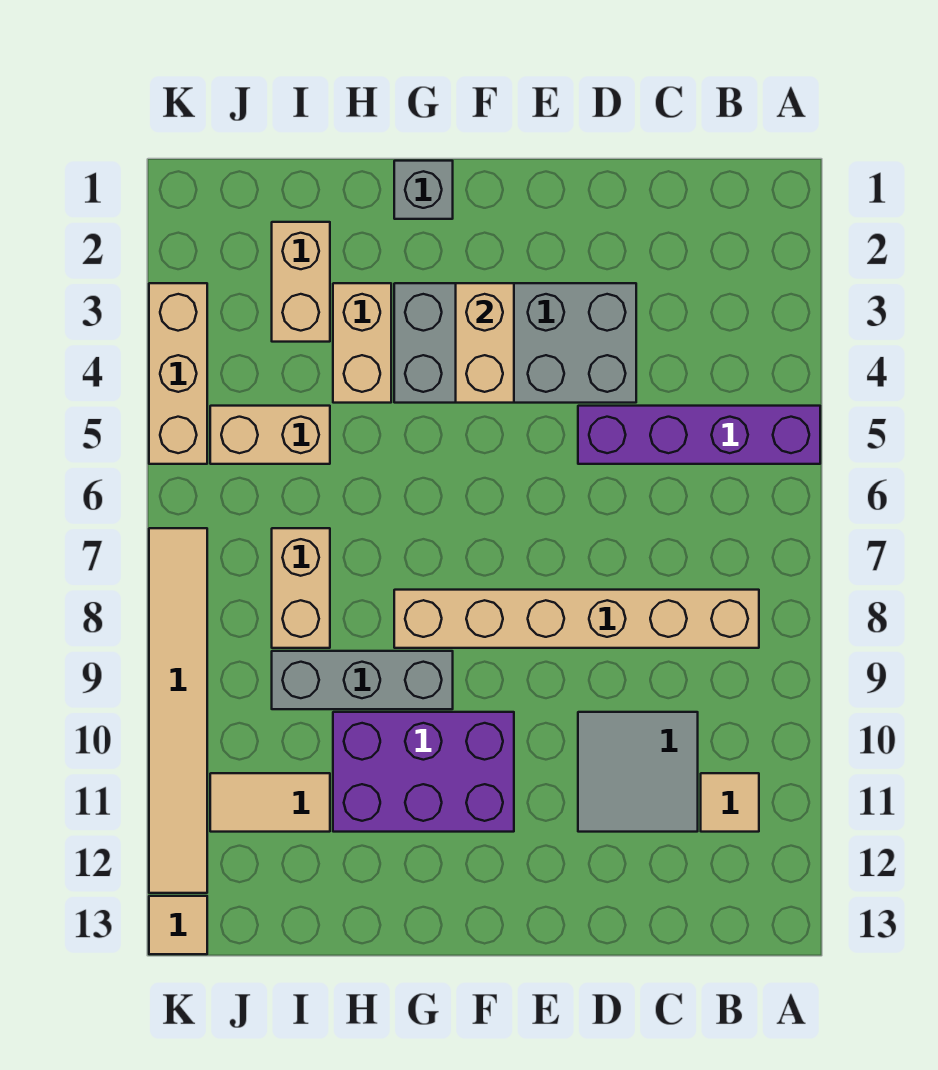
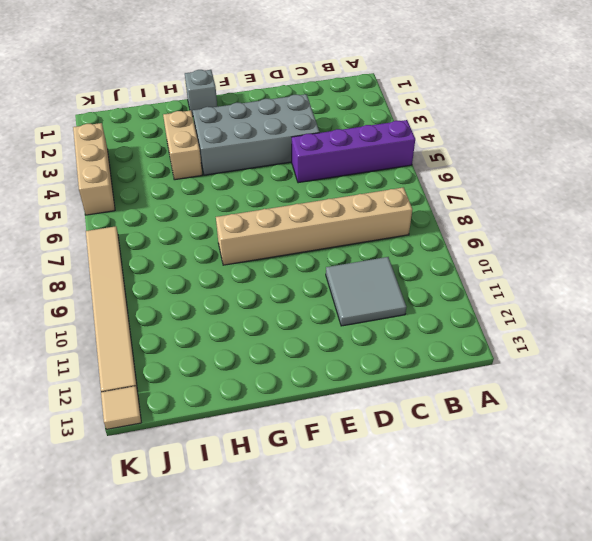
none -> tan 1x1 tile [701,773,759,832]
none -> purple 2x3 brick [333,712,514,832]
none -> grey 1x3 brick [272,651,453,709]

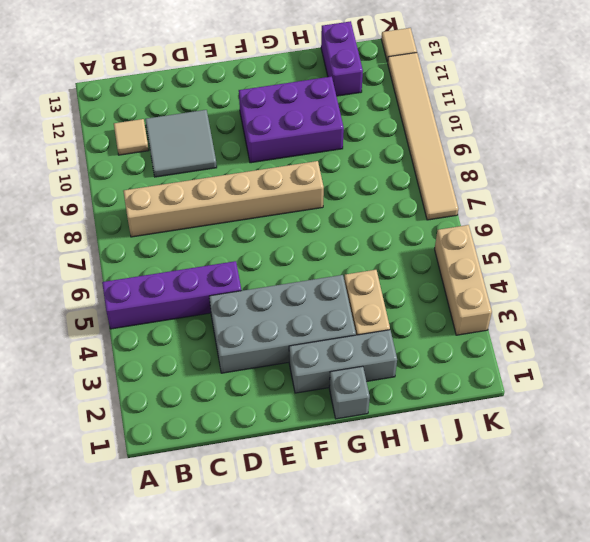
grey 1x3 brick [289,330,397,393] -> grey 1x3 brick moved to [272,651,453,709]
purple 1x2 brick [321,21,363,96] -> none
none -> tan 1x2 brick [272,222,330,342]
none -> tan 1x2 brick [210,406,330,464]
none -> tan 1x2 brick [272,528,330,648]

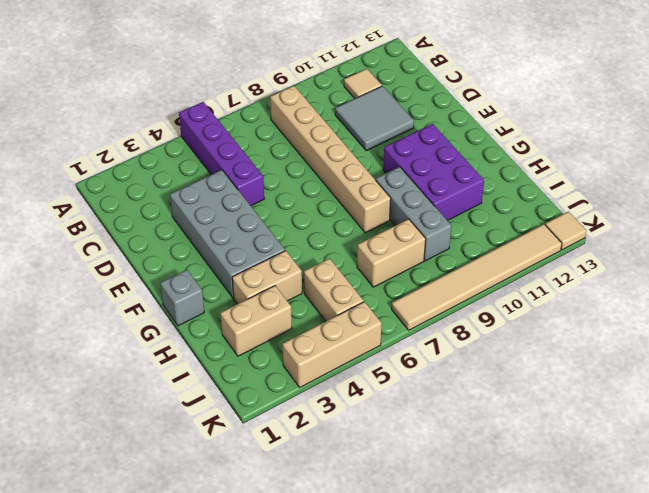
none -> tan 1x2 tile [210,773,330,832]
none -> tan 1x2 brick [456,283,514,403]

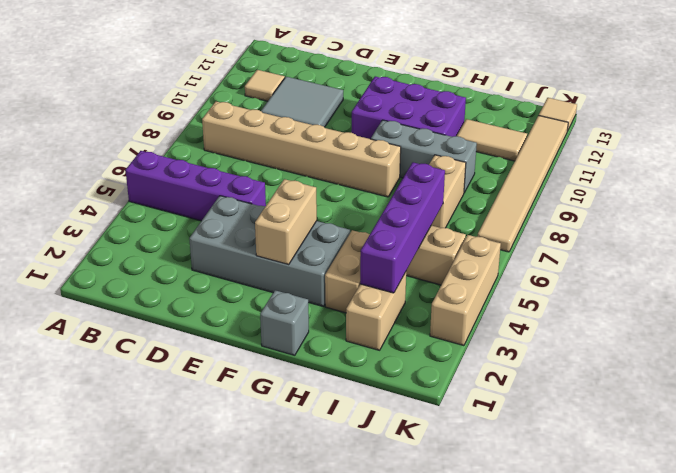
purple 1x4 brick [360,162,445,293] -> none

